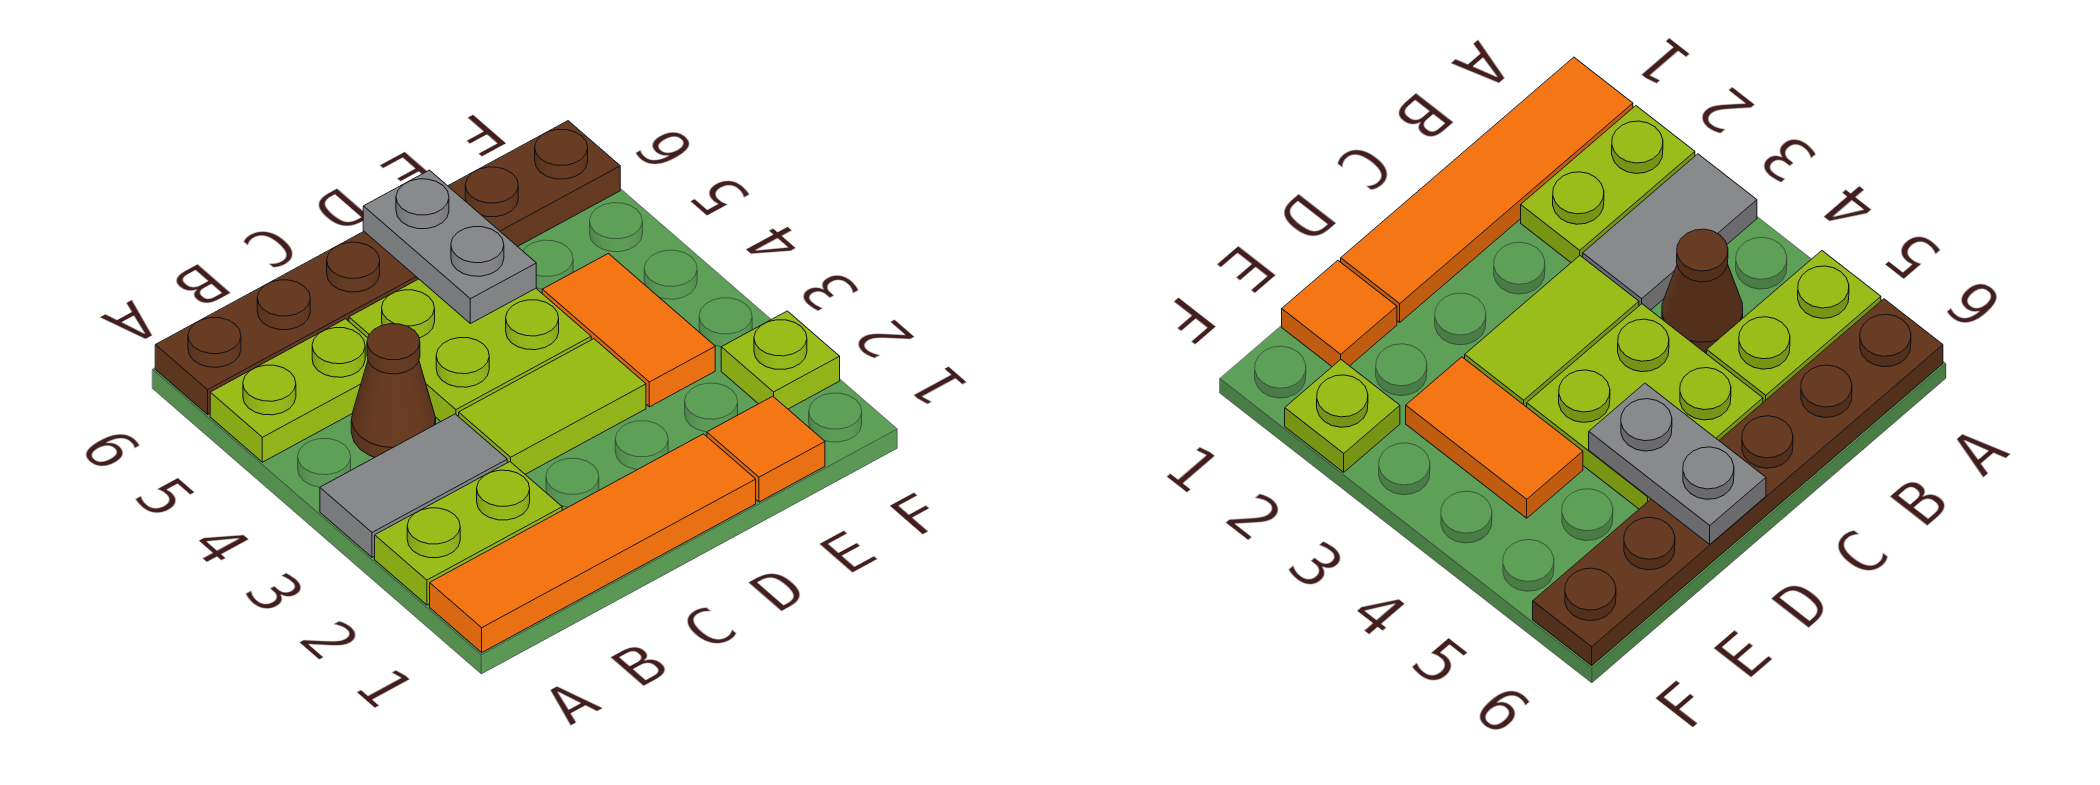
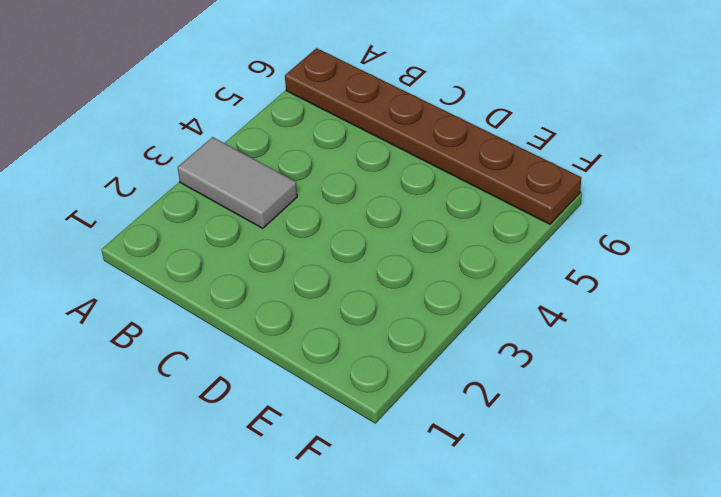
none -> orange 1x4 tile [430,434,756,652]
none -> lime 1x2 plate [375,462,562,605]
none -> lime 1x2 plate [210,319,368,462]

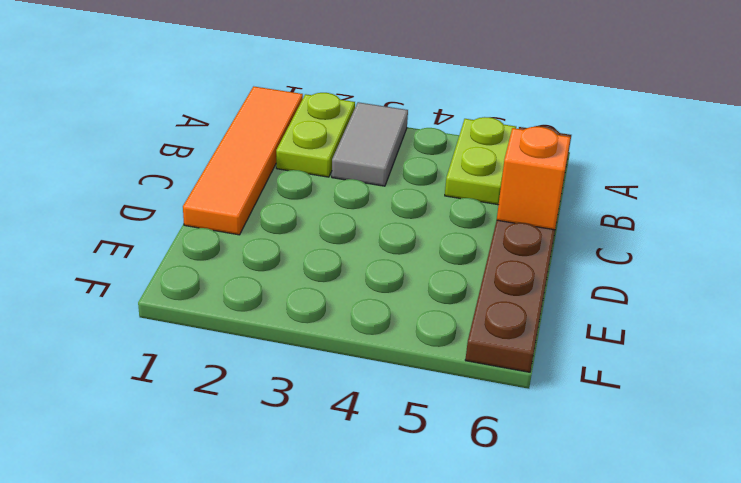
orange 1x1 brick [497,127,571,230] -> none
none -> brown 1x1 cone [351,324,436,457]
none -> lime 1x2 tile [459,339,646,474]
none -> lime 2x2 plate [349,279,591,421]

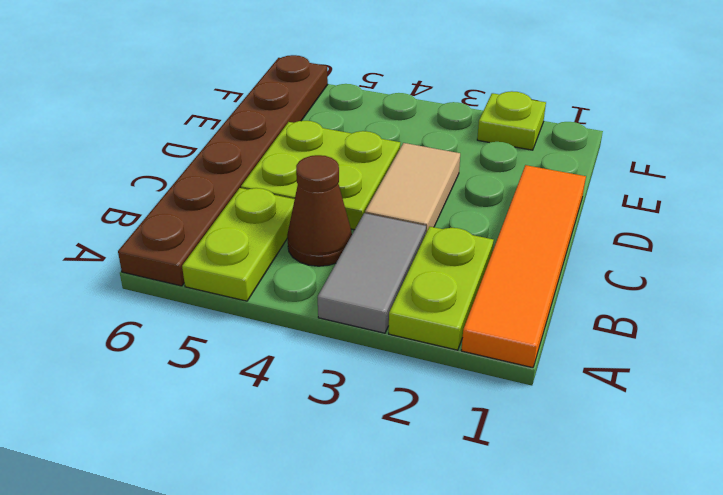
tan 1x2 tile [365,143,460,233] -> lime 1x2 tile [459,339,646,474]
none -> orange 1x1 tile [707,396,825,502]
none -> orange 1x2 tile [542,254,715,407]
none -> grey 1x2 plate [363,170,536,324]

